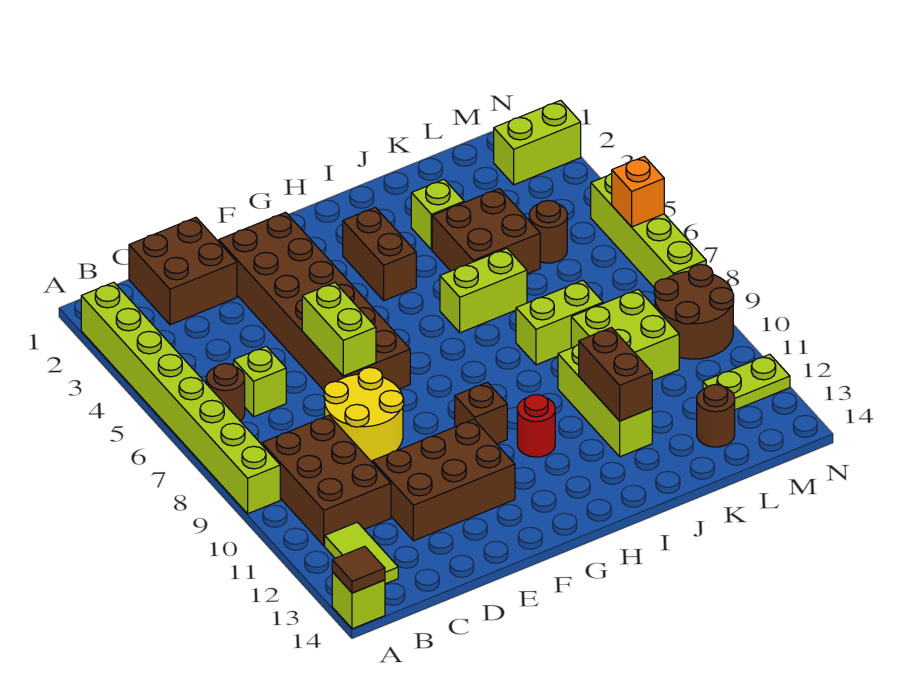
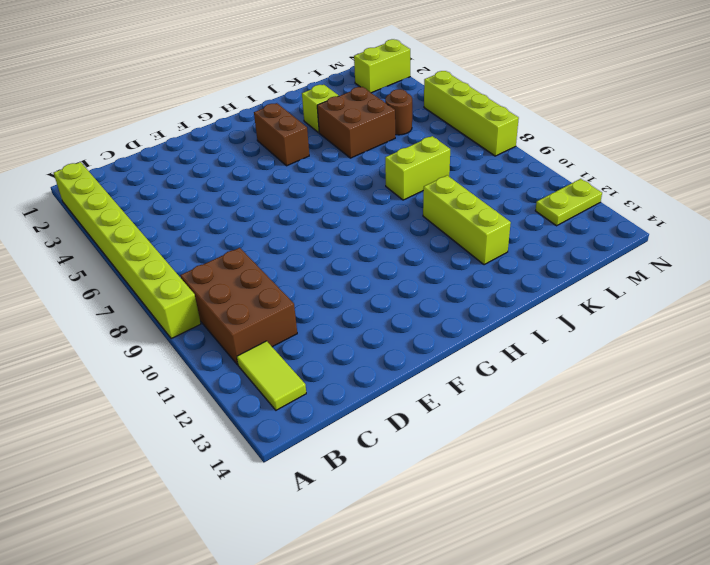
none -> lime 1x1 brick [332,572,385,629]
none -> brown 1x1 round brick [206,363,245,421]
none -> brown 2x2 brick [129,217,237,325]

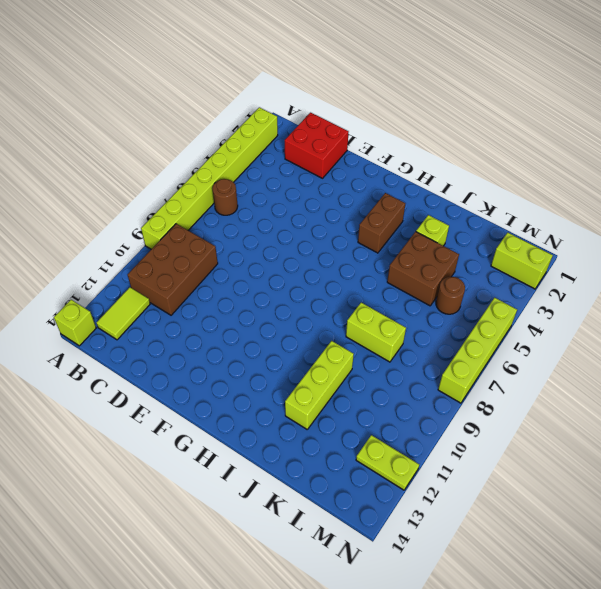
red 2x2 brick [285,113,348,178] -> brown 2x2 brick [129,217,237,325]
none -> lime 1x1 brick [234,346,286,417]
none -> yellow 2x2 round brick [324,367,404,462]
none -> brown 2x3 brick [373,419,515,541]

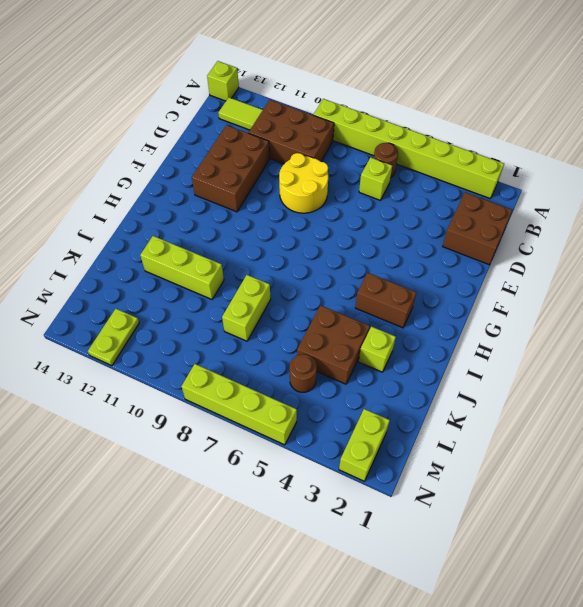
none -> brown 2x6 brick [219,212,410,390]
none -> brown 1x1 brick [455,382,507,444]
none -> red 1x1 round brick [517,394,555,457]

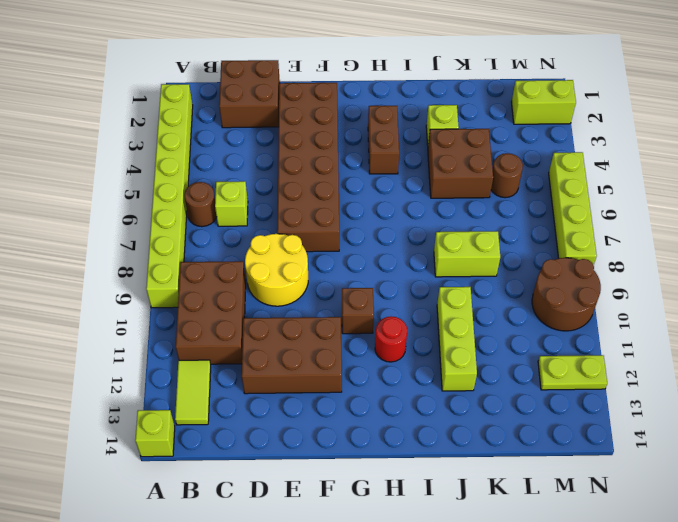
none -> lime 1x2 brick [440,248,527,333]
none -> lime 2x2 brick [571,289,679,381]
none -> brown 1x1 round brick [697,385,735,447]

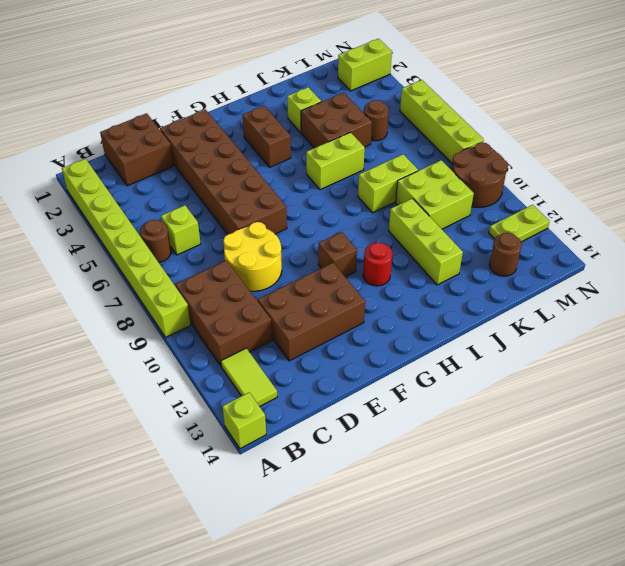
none -> brown 1x1 tile [332,546,385,593]
none -> lime 1x2 brick [302,283,376,376]
none -> brown 1x2 brick [579,328,652,421]

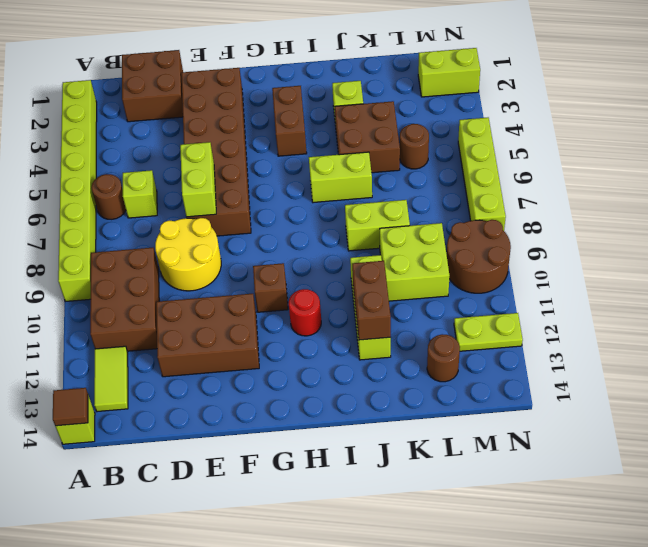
none -> orange 1x1 brick [612,156,664,227]

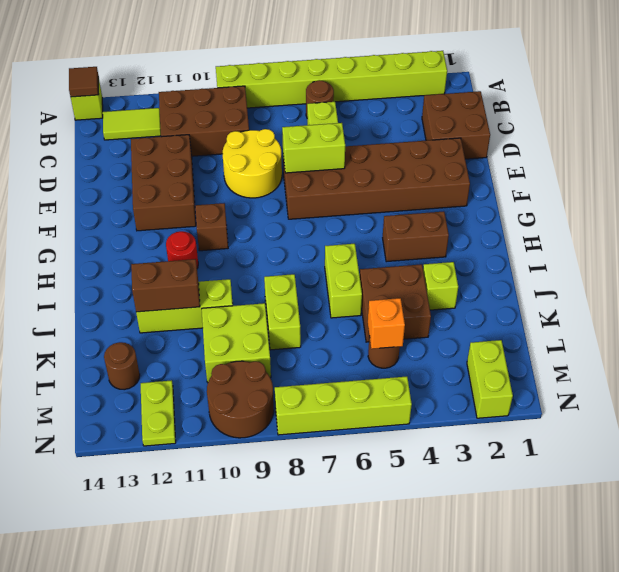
orange 1x1 brick [367,298,405,349] -> orange 1x1 brick moved to [612,156,664,227]

